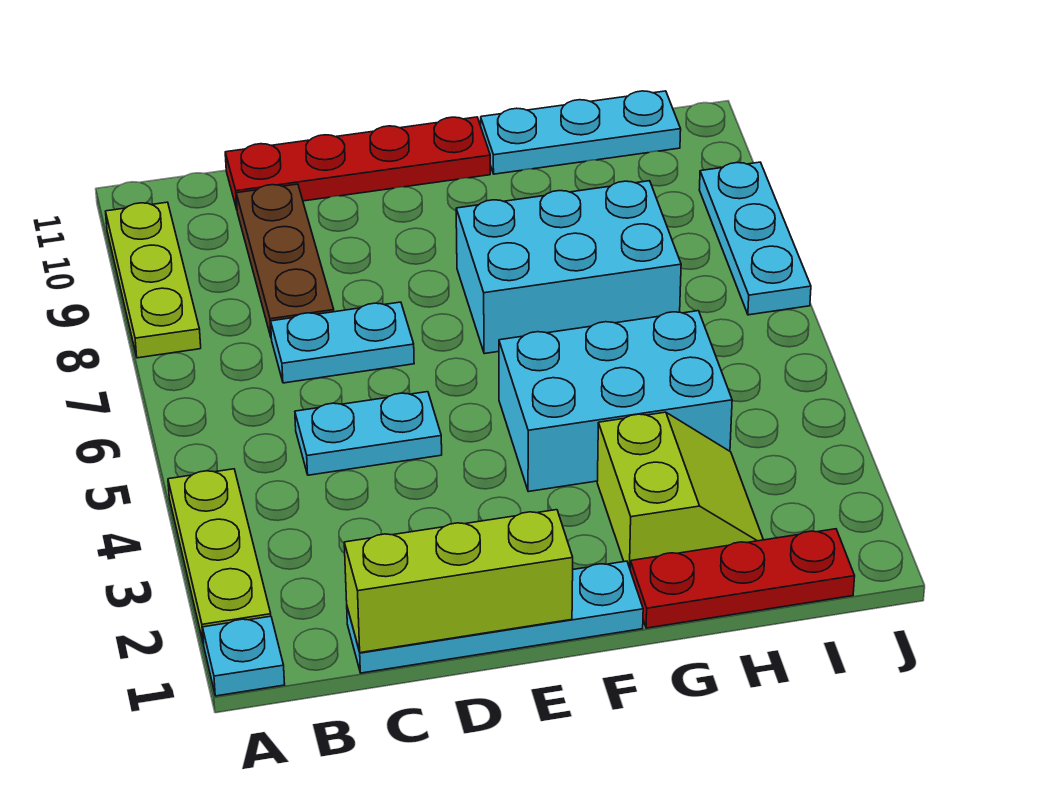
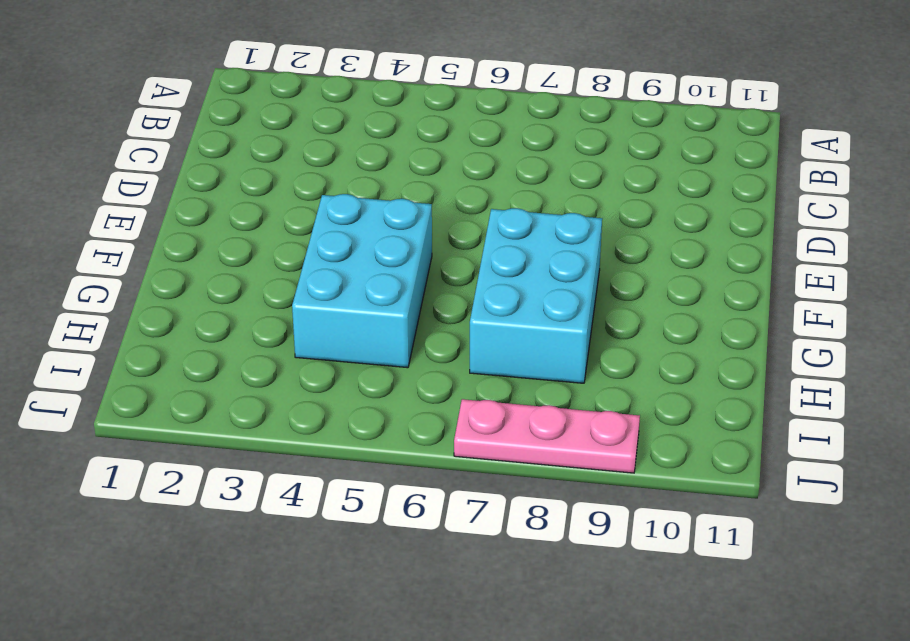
pink 1x3 plate [454,399,640,473] -> cyan 1x3 plate [699,162,811,315]
none -> cyan 1x1 plate [203,616,285,696]
none -> lime 1x3 plate [168,469,271,644]
none -> lime 1x3 plate [106,202,201,358]

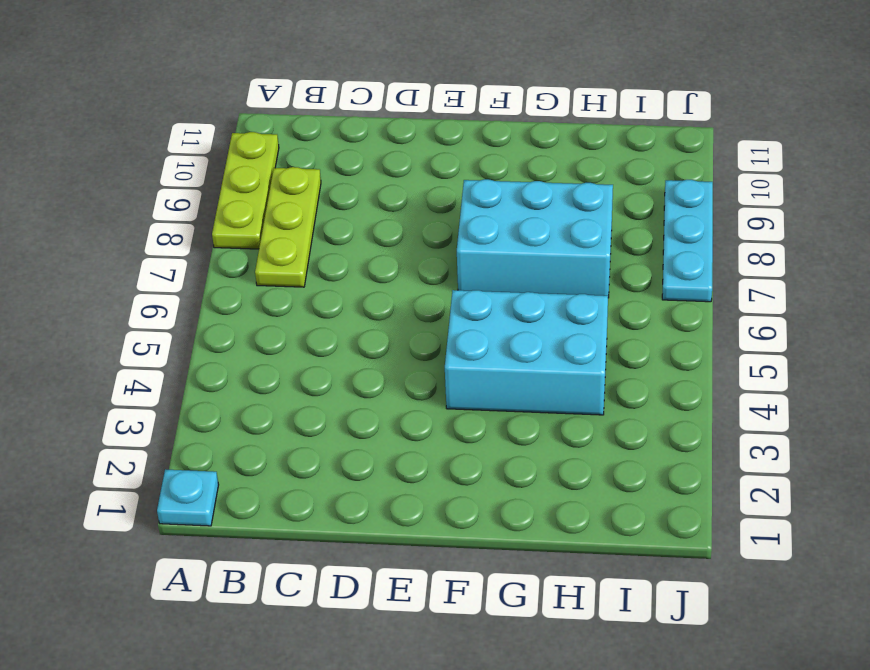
lime 1x3 plate [255,167,321,287] -> lime 1x3 plate moved to [168,469,271,644]
none -> cyan 1x4 plate [347,561,643,673]
none -> cyan 1x2 plate [295,392,442,475]
none -> cyan 1x2 plate [271,302,414,383]

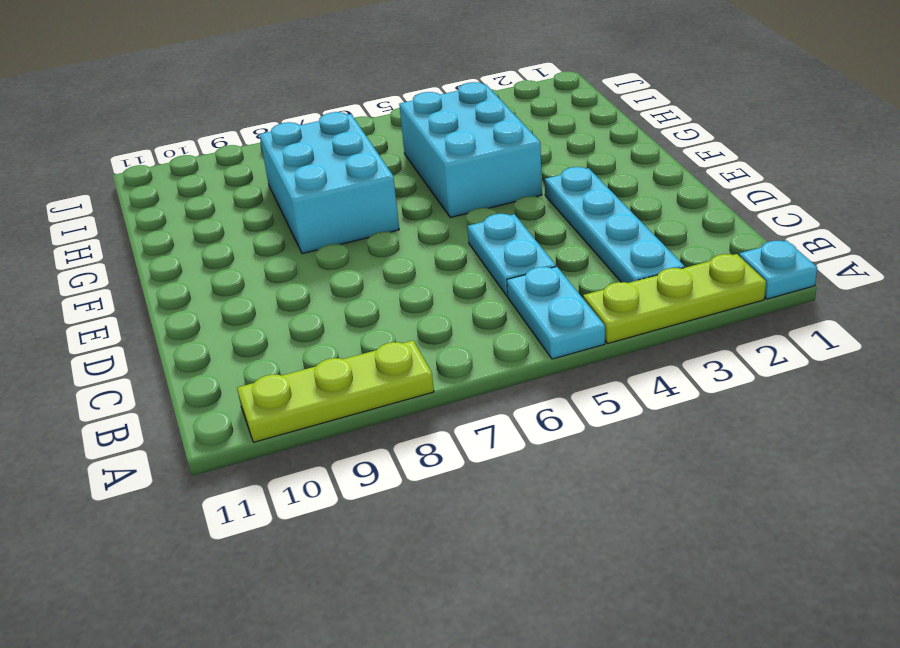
cyan 1x2 plate [507,267,605,359] -> cyan 1x2 plate moved to [271,302,414,383]
cyan 1x4 plate [545,167,685,283] -> cyan 1x4 plate moved to [347,561,643,673]
none -> brown 1x3 plate [236,184,334,337]
none -> red 1x4 plate [225,117,490,209]
none -> red 1x3 plate [630,529,855,628]

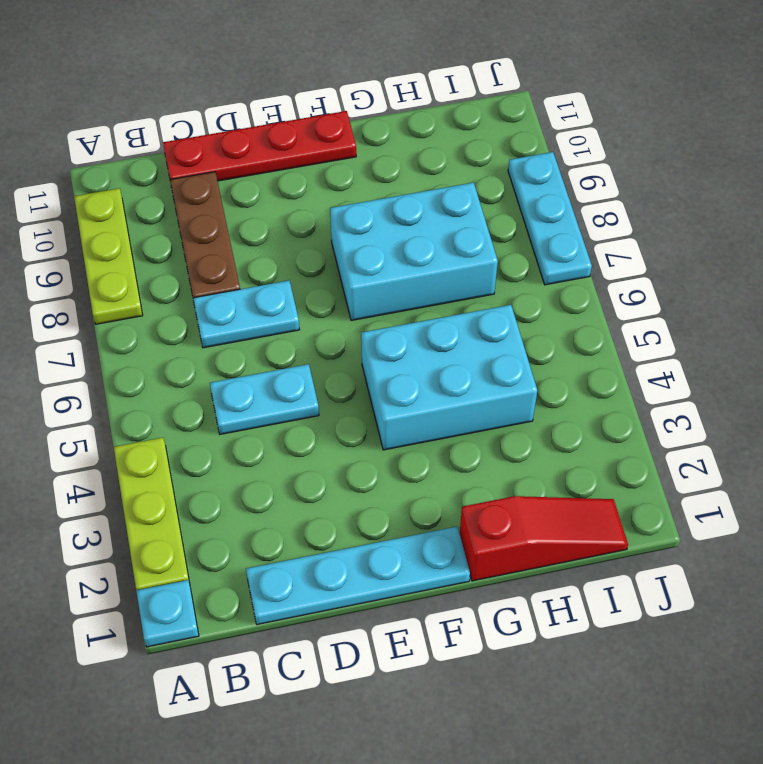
red 1x3 slope [460,496,628,581] -> red 1x3 plate [630,529,855,628]
none -> lime 2x2 slope [597,412,763,568]
none -> cyan 1x3 plate [481,91,681,174]
none -> lime 1x3 brick [344,510,573,653]

